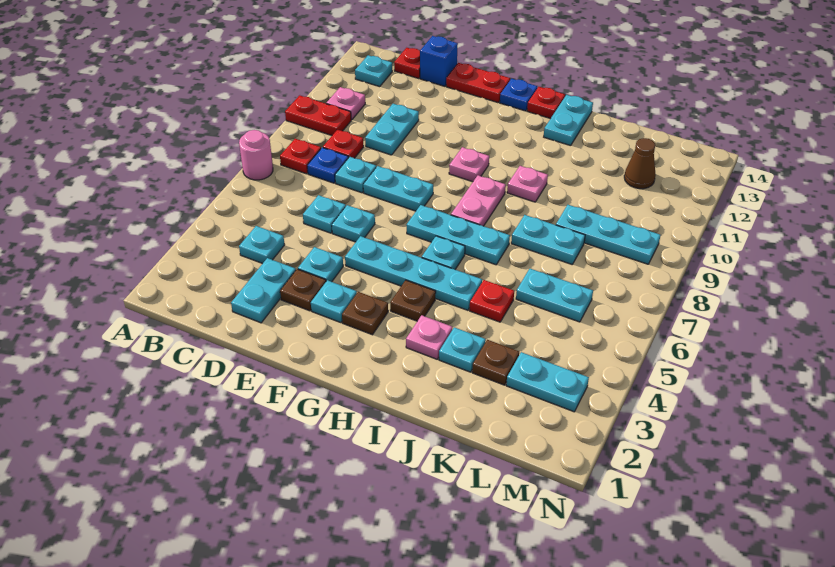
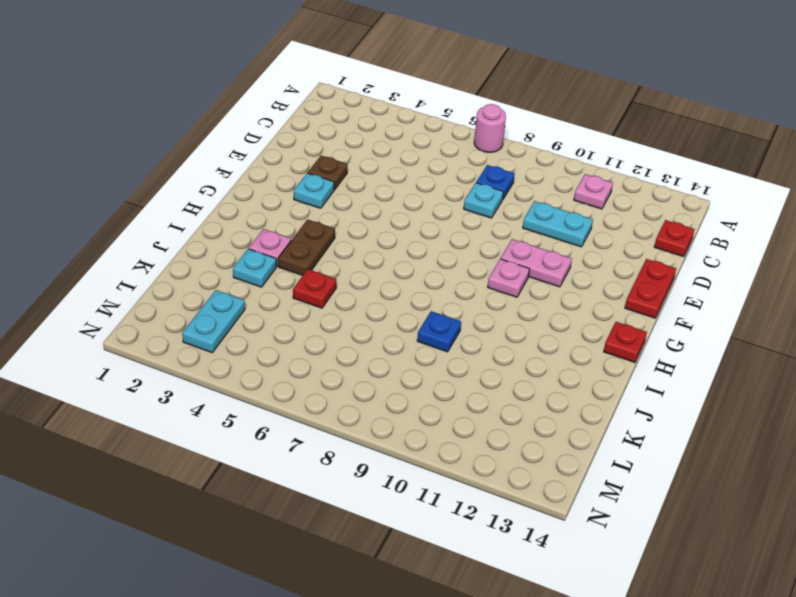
pink 1x2 plate [501,239,572,287] -> pink 1x2 plate moved to [451,175,506,226]
brown 1x2 plate [278,220,335,276] -> brown 1x1 plate [390,280,436,321]
blue 1x1 plate [417,311,461,352] -> blue 1x1 plate moved to [500,79,537,111]
none -> red 1x2 plate [285,95,351,135]
none -> red 1x1 plate [280,139,321,174]
none -> cyan 1x1 plate [355,55,392,87]
none -> cyan 1x1 plate [239,226,285,264]

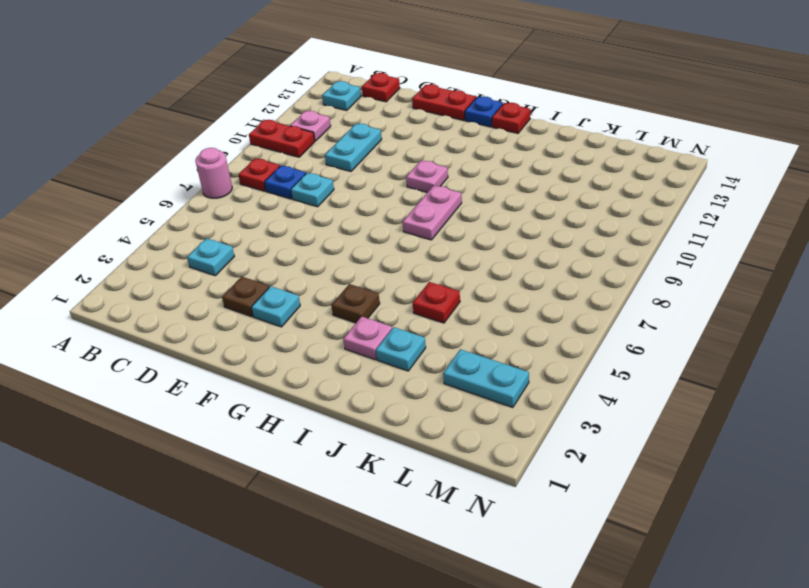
none -> red 1x1 plate [323,130,364,158]
none -> cyan 1x2 plate [231,258,296,323]
none -> cyan 1x1 plate [303,195,346,233]
none -> blue 1x1 brick [420,36,458,86]

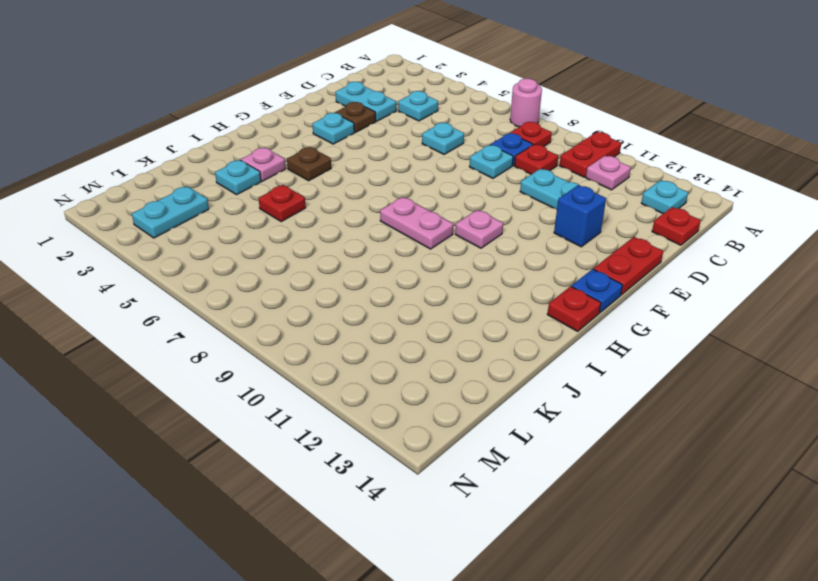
blue 1x1 brick [554,185,606,247] -> blue 1x1 brick moved to [420,36,458,86]
none -> cyan 1x1 plate [298,247,343,282]
none -> cyan 1x1 plate [332,205,375,242]
none -> cyan 1x2 plate [363,166,433,211]
none -> cyan 1x4 plate [345,236,482,310]

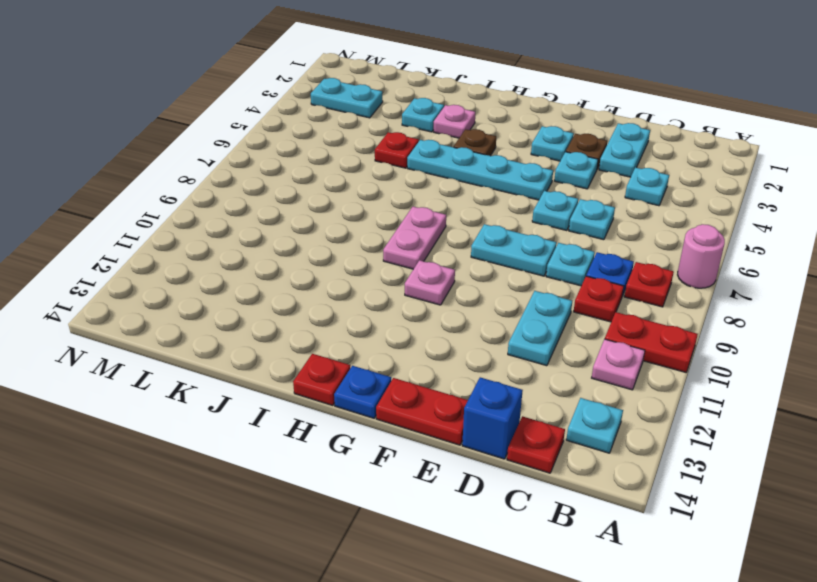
none -> brown 1x1 plate [342,292,388,335]
none -> cyan 1x3 plate [407,205,510,265]
none -> cyan 1x1 plate [422,236,465,269]
none -> pink 1x1 plate [507,166,548,202]

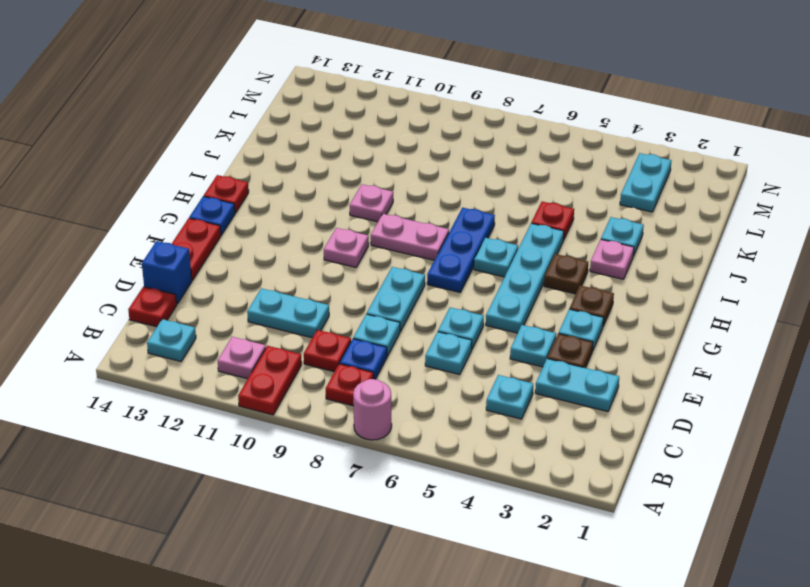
blue 1x3 plate [427,208,495,292] -> cyan 1x3 plate [407,205,510,265]
none -> cyan 1x2 plate [544,95,593,146]
none -> cyan 1x2 plate [511,215,585,264]
none -> brown 1x1 plate [472,340,519,385]
none -> cyan 1x2 plate [516,269,593,322]

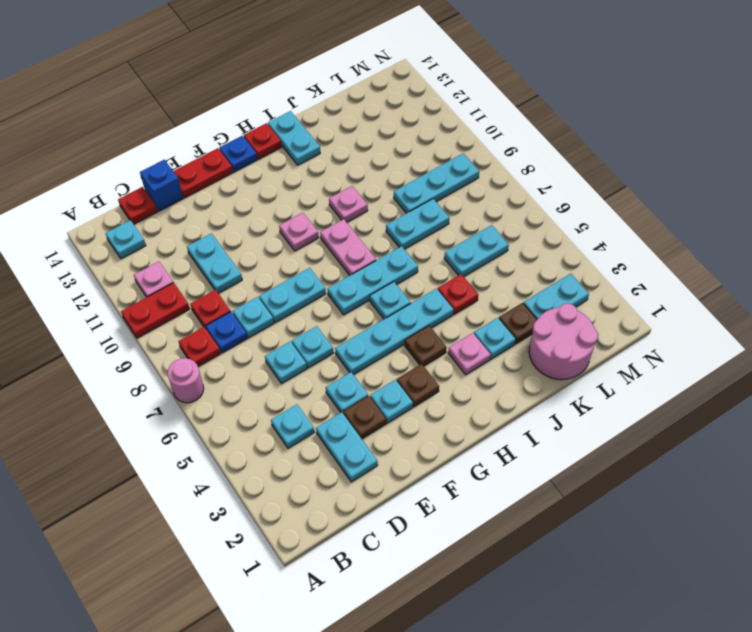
pink 2x2 round brick [529,303,598,380] -> none
none -> brown 1x1 cone [624,138,655,189]

